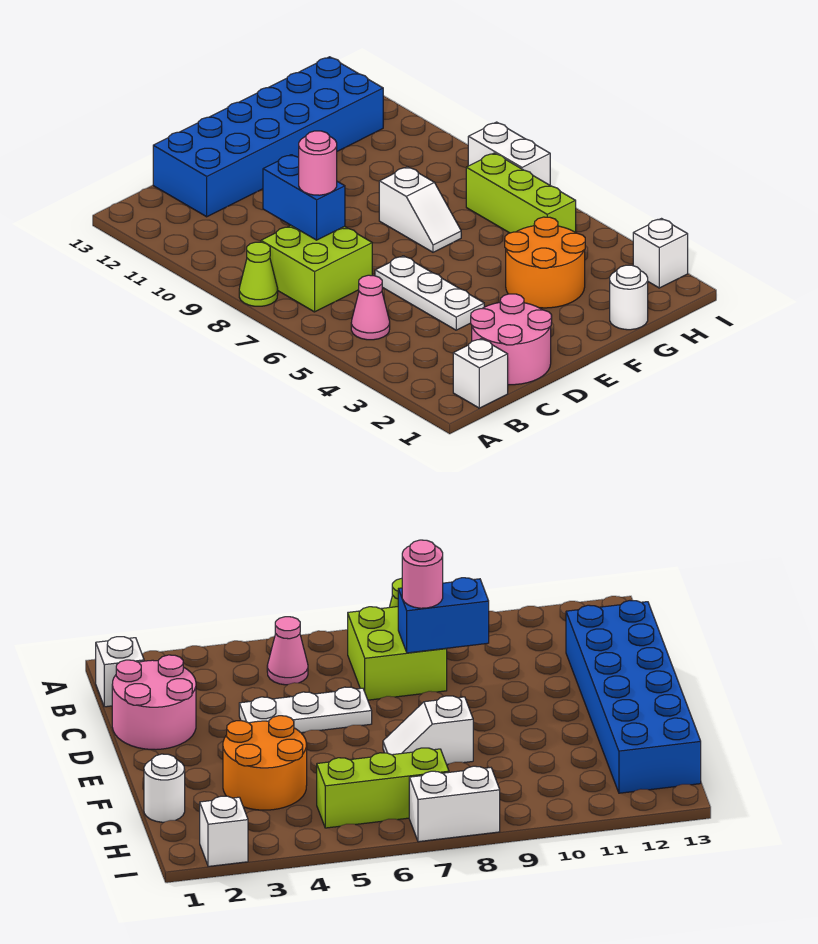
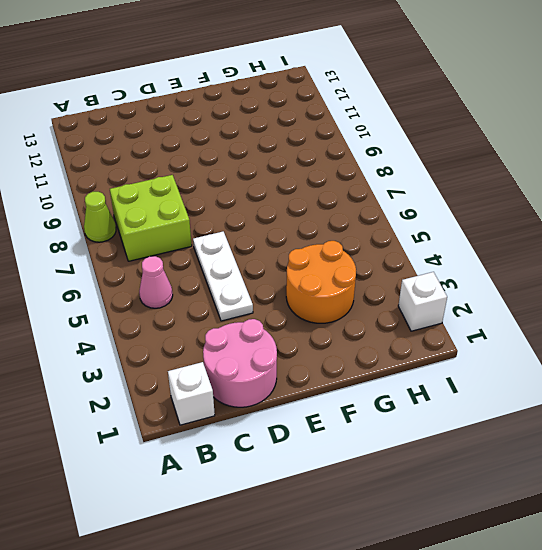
none -> blue 2x6 brick [153,57,383,217]
none -> white 1x2 slope [379,167,461,252]
none -> white 1x1 round brick [610,265,648,330]

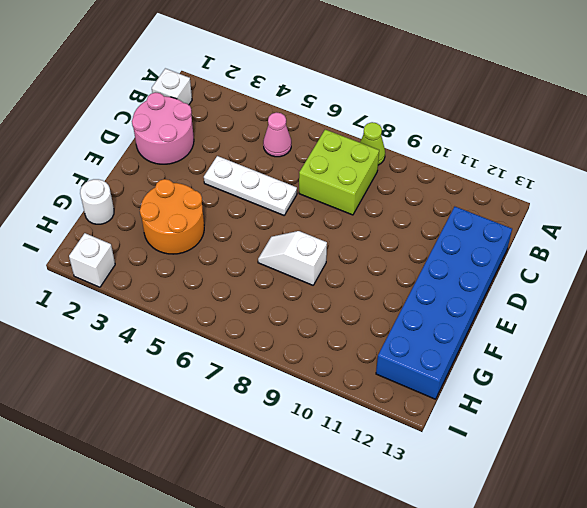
none -> lime 1x3 brick [466,153,576,233]
none -> white 1x2 brick [468,122,550,185]
none -> blue 1x2 brick [263,155,345,240]

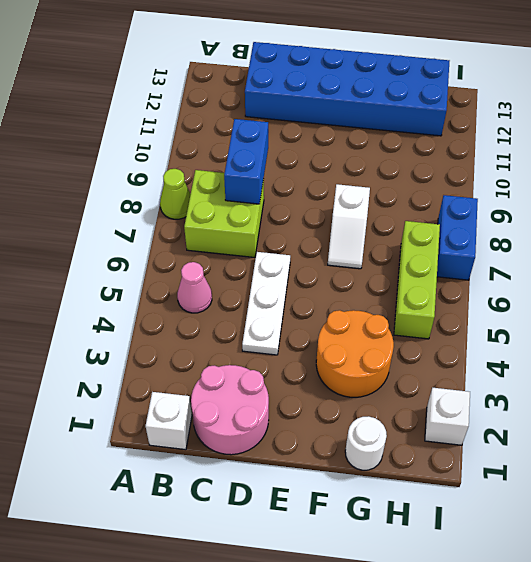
blue 1x2 brick [437,195,478,280] -> white 1x2 brick [468,122,550,185]
none -> pink 1x1 round brick [299,131,337,195]

